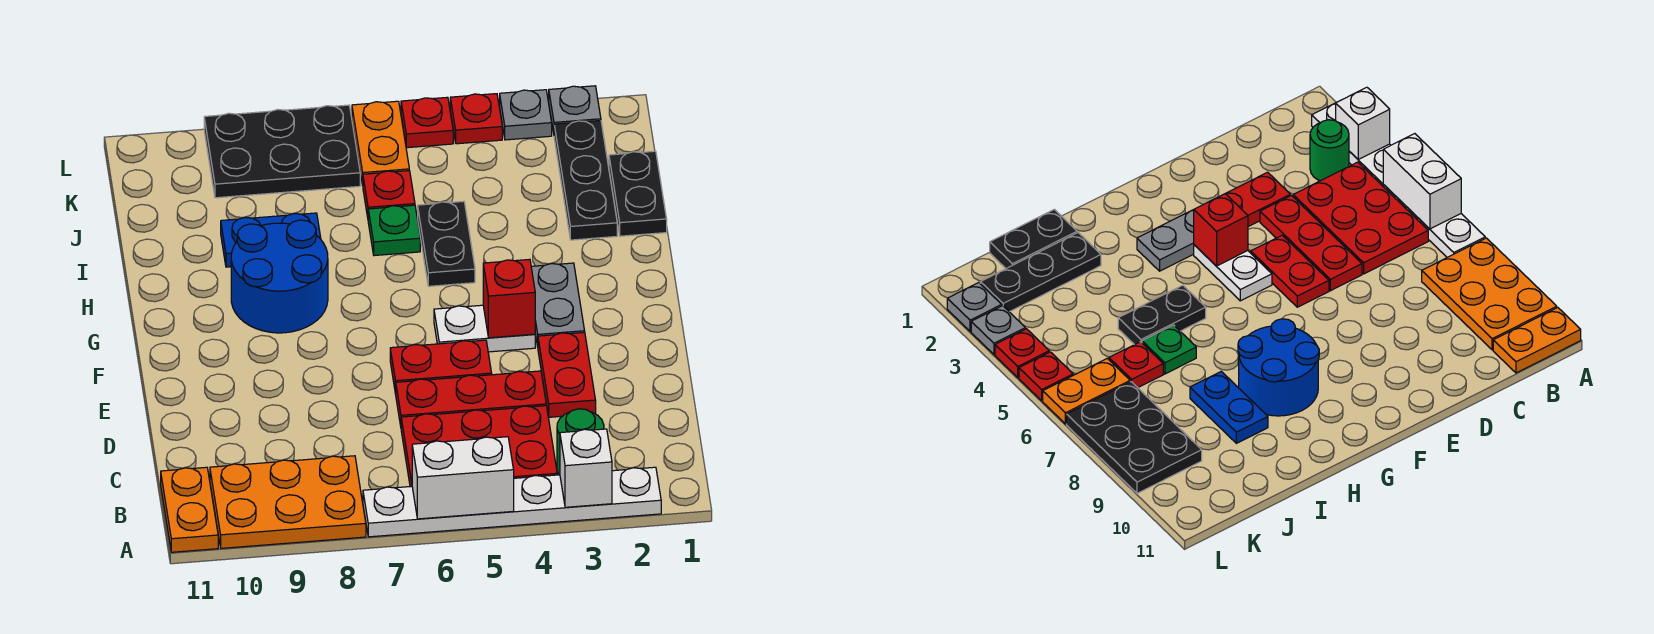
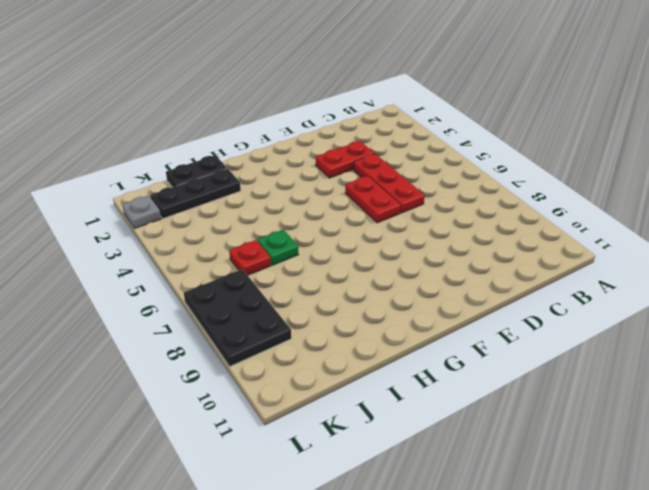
none -> white 1x6 plate [363,467,661,537]
none -> orange 2x3 plate [210,456,366,548]
none -> orange 1x2 plate [161,467,218,552]

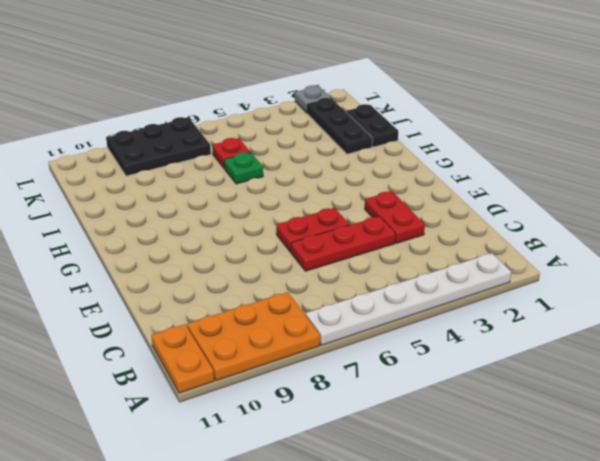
none -> green 1x1 round brick [557,409,604,475]
none -> red 2x3 plate [401,406,557,487]
none -> grey 1x2 plate [531,263,585,347]

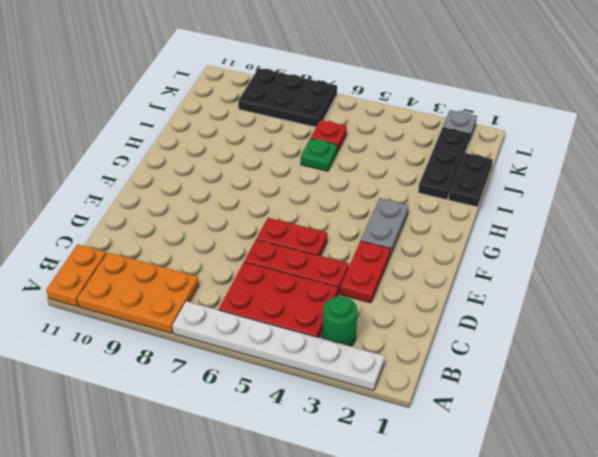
none -> white 1x2 plate [434,305,535,352]
none -> blue 2x2 round brick [231,220,328,333]
none -> black 1x2 plate [418,201,475,286]

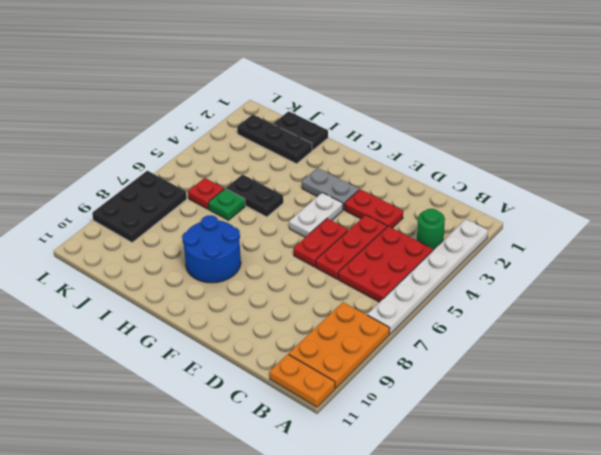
none -> blue 1x2 plate [221,213,321,267]
none -> orange 1x2 plate [352,101,409,185]
none -> grey 1x1 plate [549,86,601,133]

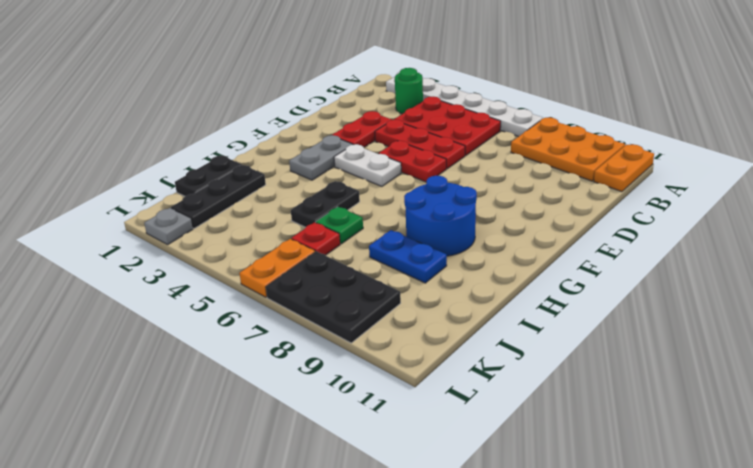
none -> grey 1x1 plate [500,90,552,140]
none -> red 1x1 plate [450,94,502,144]
none -> red 1x1 plate [401,97,453,148]

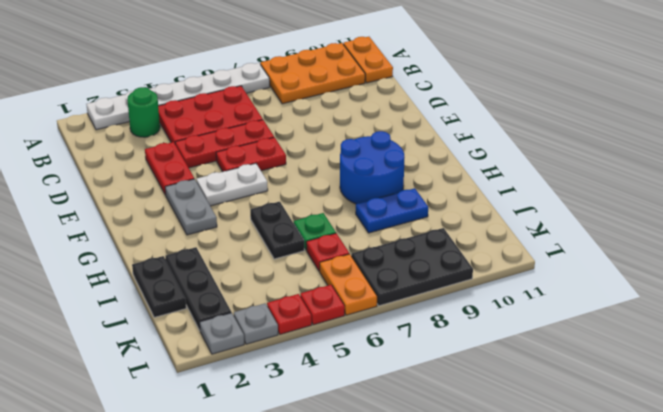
none -> white 1x1 brick [560,429,612,507]
none -> white 1x2 brick [412,437,514,519]
none -> red 1x1 brick [483,259,535,338]

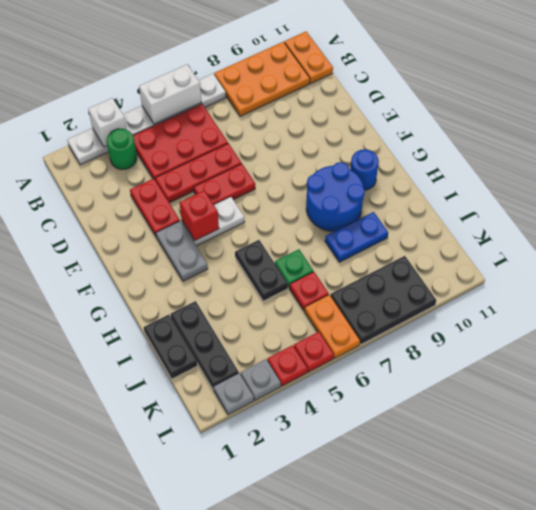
blue 1x1 round brick [350,149,379,190] -> none

